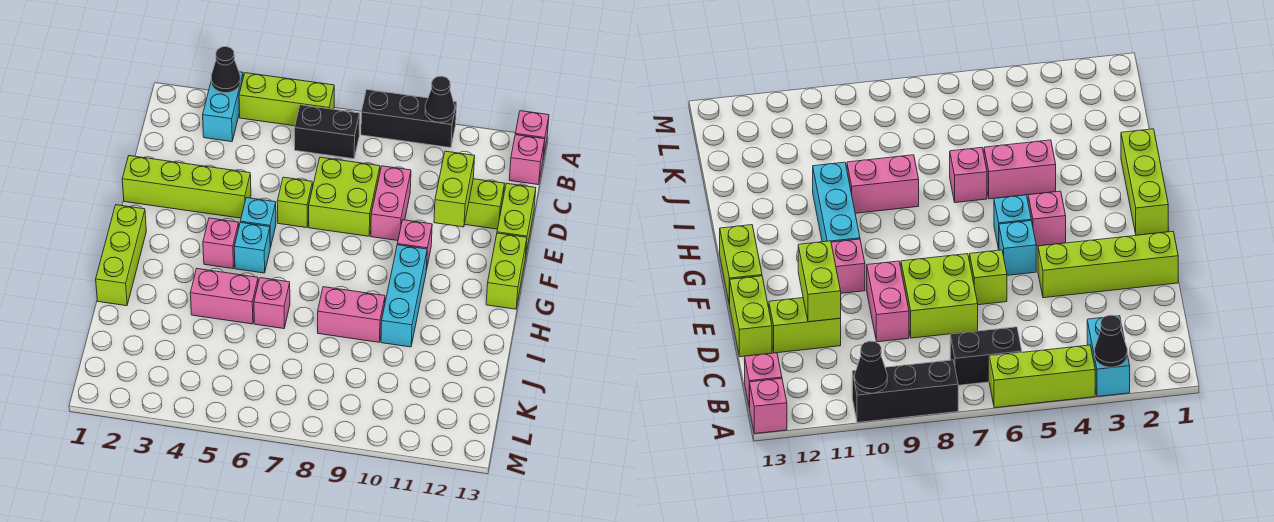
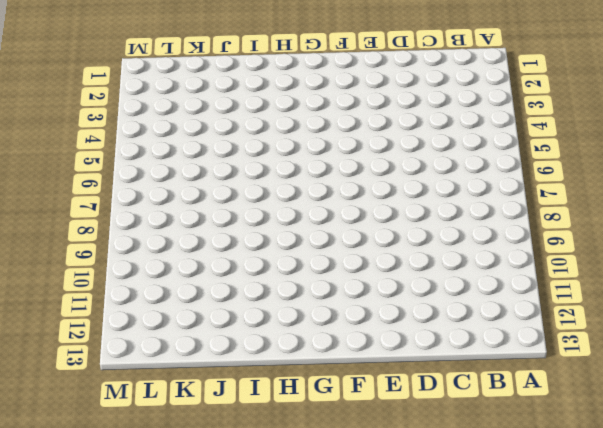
none -> cyan 1x2 brick [203,72,243,142]
none -> lime 1x3 brick [239,73,334,126]
none -> black 1x3 brick [361,90,457,148]

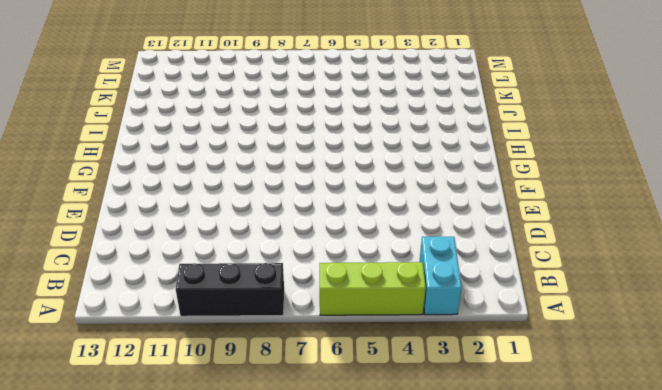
none -> pink 1x1 brick [515,111,549,158]
none -> black 1x2 brick [295,105,360,159]
none -> pink 1x1 brick [509,135,545,185]

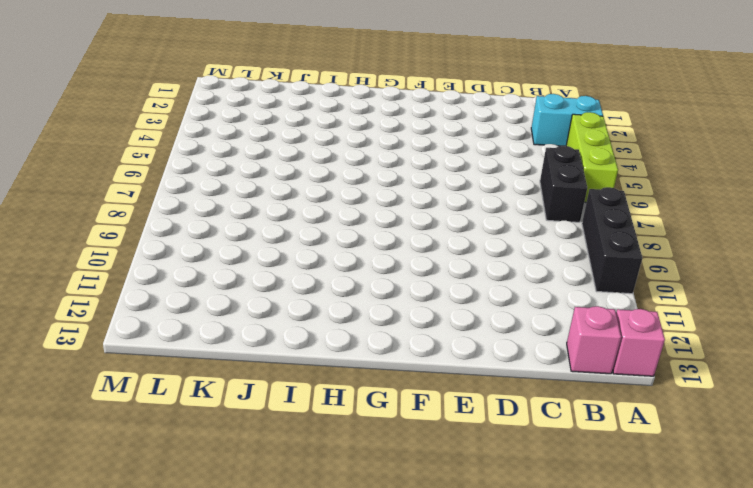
none -> lime 2x2 brick [309,157,380,236]
none -> pink 1x2 brick [371,166,411,241]
none -> lime 1x2 brick [465,179,505,229]

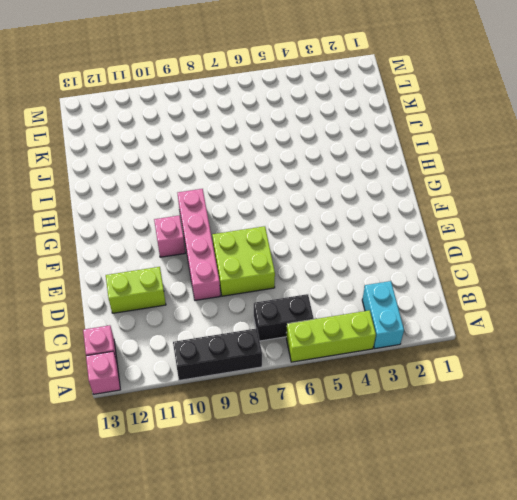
pink 1x4 brick [178,189,220,300] -> pink 1x2 brick [371,166,411,241]
none -> lime 1x2 brick [497,183,536,257]
none -> lime 1x4 brick [122,156,251,218]
none -> lime 1x1 brick [277,177,313,228]

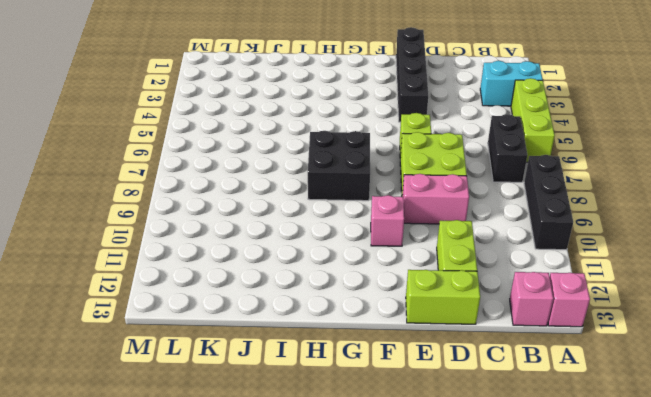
black 1x4 brick [396,27,428,122] -> lime 1x4 brick [122,156,251,218]
black 2x2 brick [308,131,370,201] -> none
none -> cyan 1x1 brick [240,198,276,248]
none -> lime 1x2 brick [486,233,527,309]
none -> lime 1x3 brick [96,205,146,306]

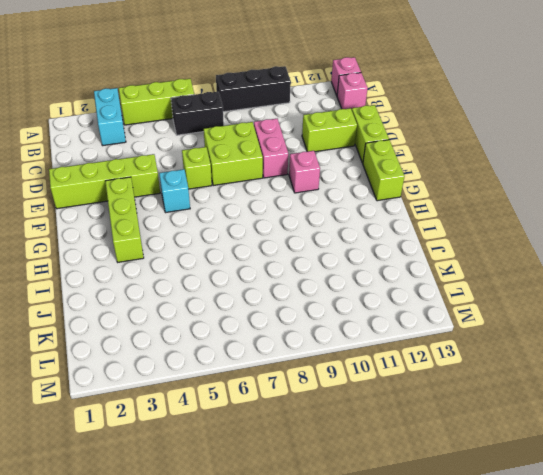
lime 1x3 brick [105,177,144,262] -> lime 1x3 brick moved to [96,205,146,306]
none -> pink 1x1 brick [203,218,239,269]
none -> cyan 1x1 brick [234,222,270,273]
none -> cyan 1x3 brick [381,245,427,347]

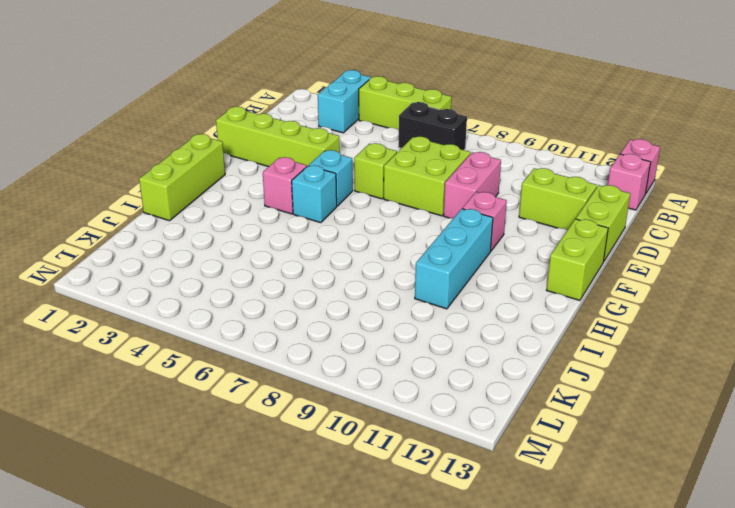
none -> black 1x3 brick [361,90,457,148]
none -> pink 1x2 brick [190,269,258,324]
none -> pink 1x1 brick [254,278,290,329]

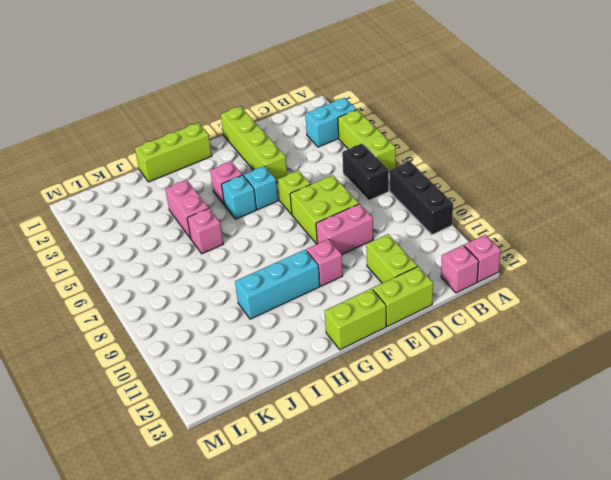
none -> pink 1x2 brick [318,287,385,342]
none -> black 1x1 cone [211,47,240,93]
none -> black 1x1 cone [425,76,455,122]

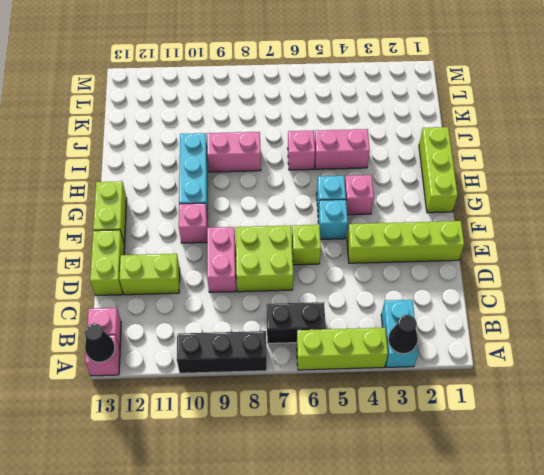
black 1x1 cone [85,323,115,362] -> black 1x1 cone moved to [425,76,455,122]
none -> lime 1x2 brick [434,151,475,227]

